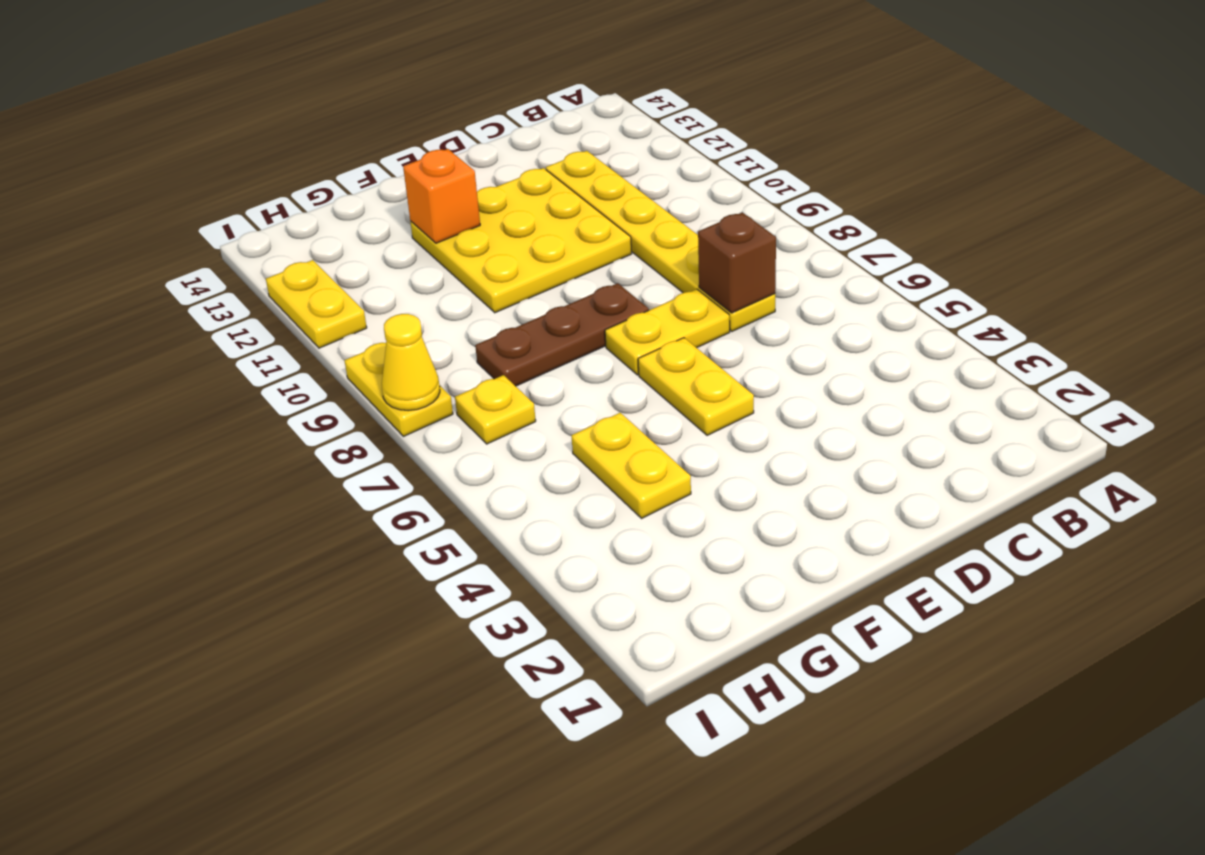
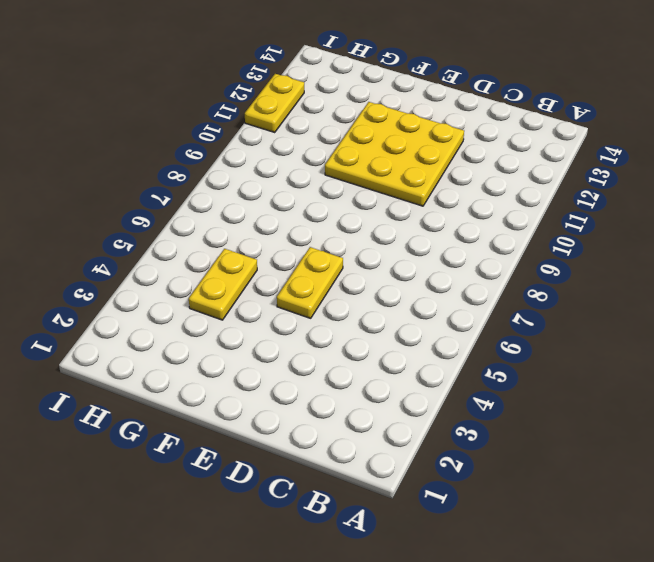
none -> yellow 1x6 plate [546,151,775,331]
none -> yellow 1x2 plate [605,289,730,375]
none -> brown 1x3 plate [475,283,649,386]

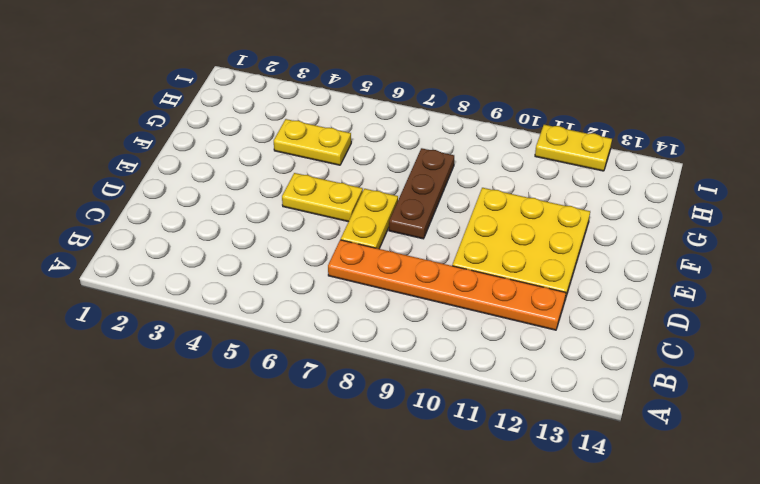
orange 1x6 plate [328,240,566,330] -> yellow 1x6 plate [546,151,775,331]
none -> yellow 1x1 plate [455,375,536,444]
none -> yellow 1x2 plate [344,343,453,436]
none -> brown 1x1 brick [698,212,776,313]

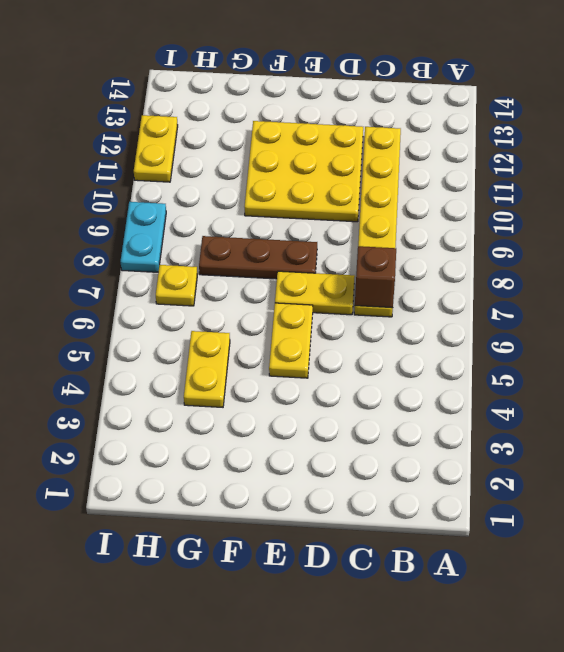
cyan 1x2 plate [121,202,166,272] -> yellow 1x2 plate [344,343,453,436]
none -> orange 1x1 brick [403,149,480,243]
none -> yellow 1x1 cone [382,314,440,411]

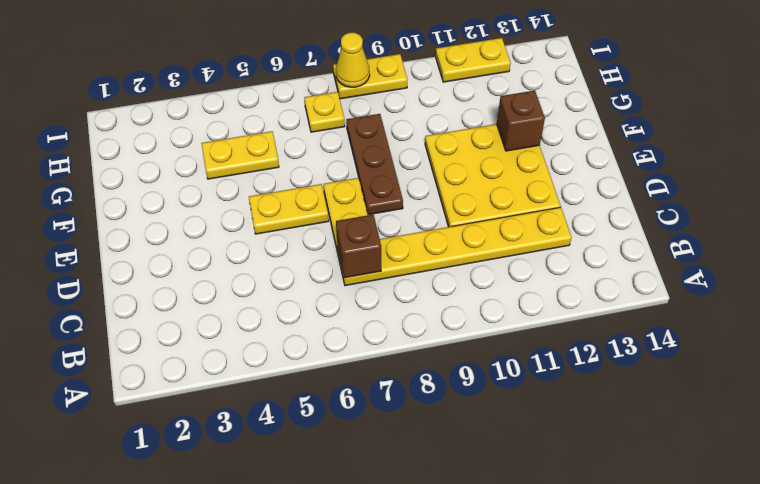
brown 1x1 brick [497,91,545,151] -> orange 1x1 brick [403,149,480,243]

